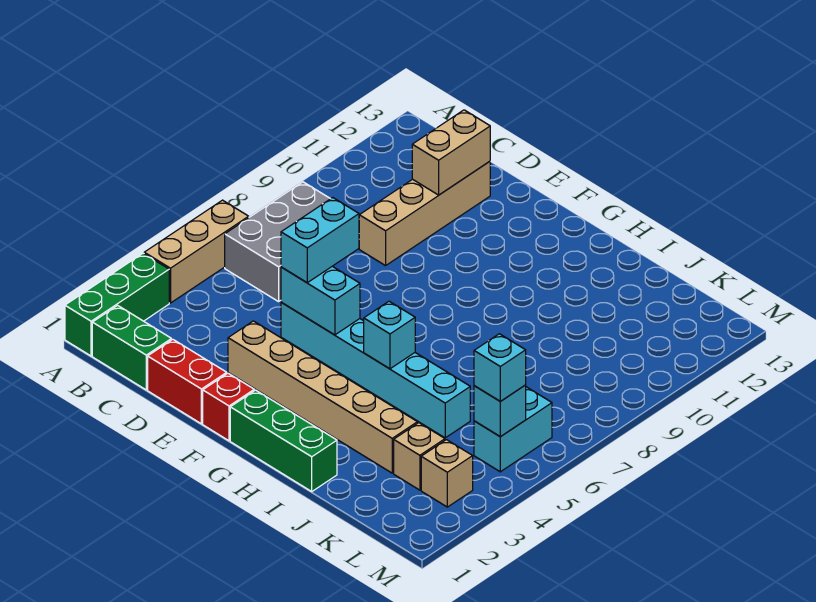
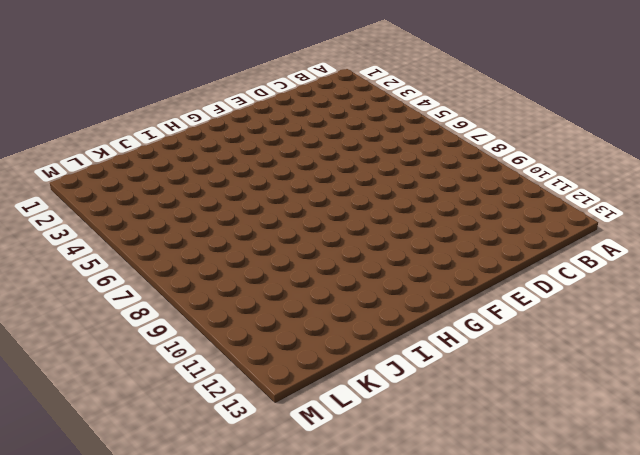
none -> green 1x3 brick [65,253,169,356]
none -> tan 1x3 brick [144,200,249,303]
none -> green 1x2 brick [92,305,171,390]

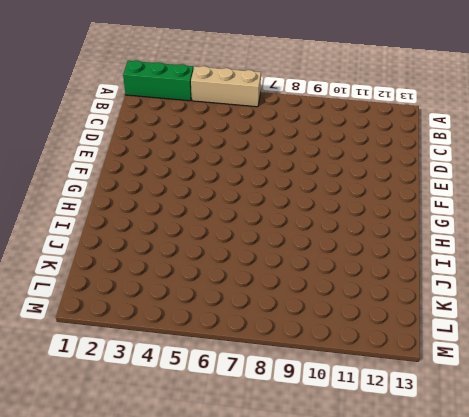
none -> green 1x2 brick [92,305,171,390]
none -> grey 2x3 brick [225,182,330,302]
none -> red 1x2 brick [148,339,227,424]

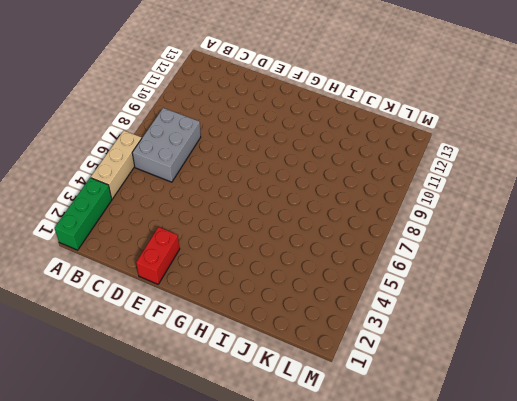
red 1x2 brick [136,227,180,284] -> red 1x2 brick turned to [148,339,227,424]
none -> green 1x2 brick [92,305,171,390]
none -> tan 1x4 brick [359,161,490,266]
none -> tan 1x6 brick [228,321,417,473]

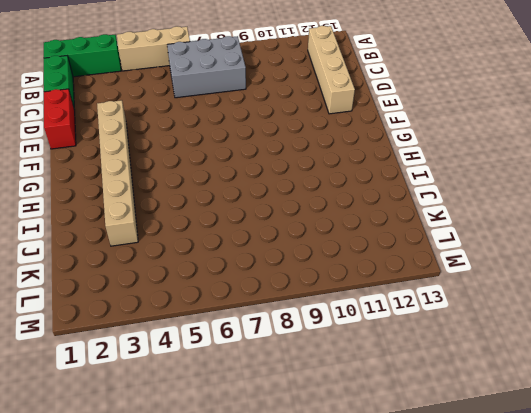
tan 1x4 brick [308,26,355,114] -> tan 1x4 brick turned to [359,161,490,266]
none -> cyan 1x6 brick [281,302,470,438]
none -> red 1x1 brick [203,373,254,441]
none -> green 1x3 brick [230,390,337,491]

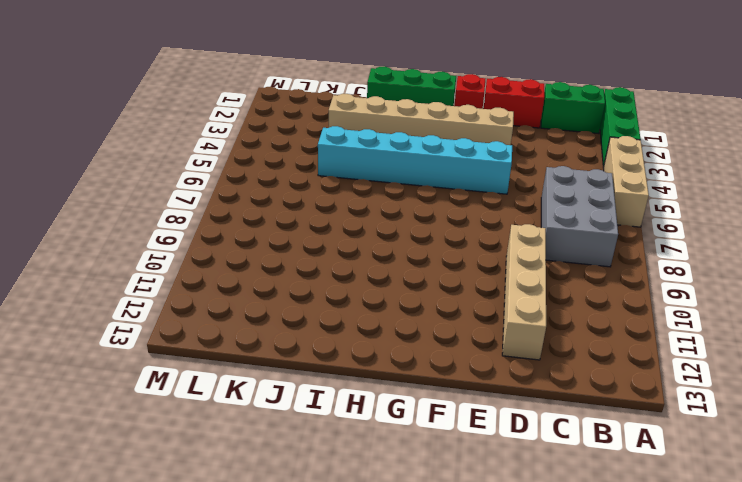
none -> tan 1x1 brick [394,423,445,490]
none -> tan 1x1 brick [421,440,473,507]
none -> cyan 1x2 brick [474,387,552,472]

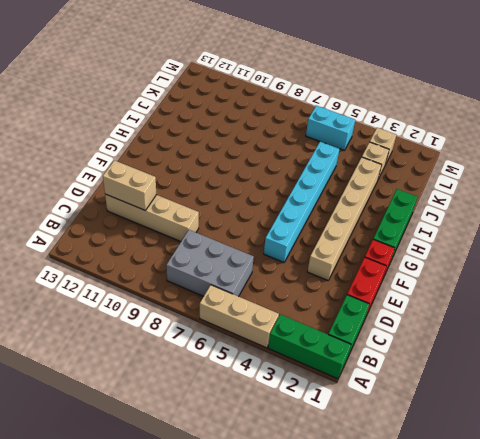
none -> cyan 1x2 brick [281,266,360,335]
none -> cyan 1x1 brick [364,301,415,369]
none -> cyan 1x1 brick [474,385,526,437]

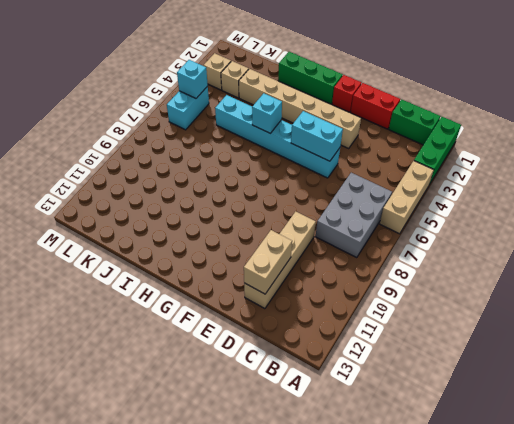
none -> cyan 1x2 brick [281,198,359,283]
none -> cyan 1x1 brick [474,334,526,401]

